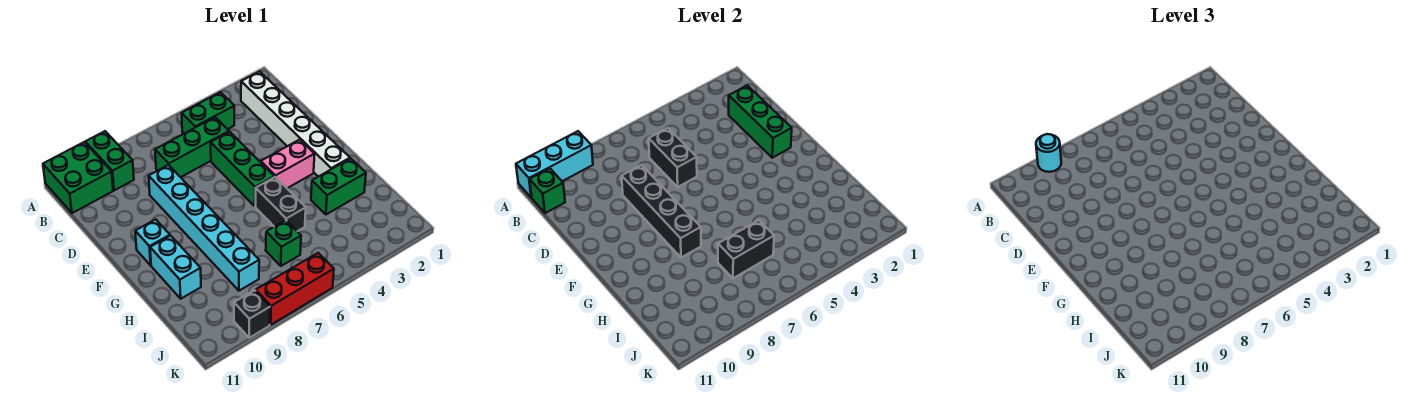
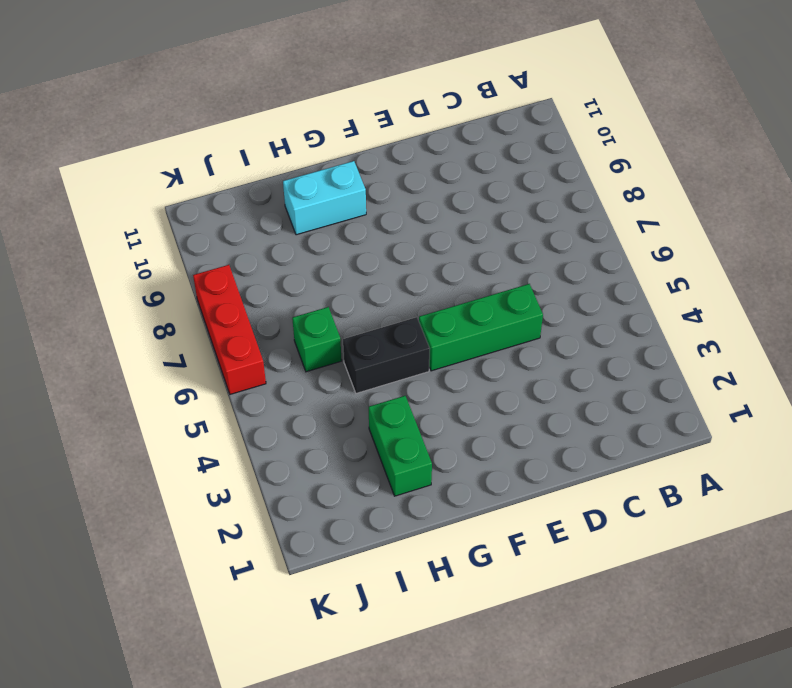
none -> green 1x2 brick [85,131,134,190]
none -> green 2x2 brick [43,142,113,213]
none -> white 1x6 brick [241,72,350,177]

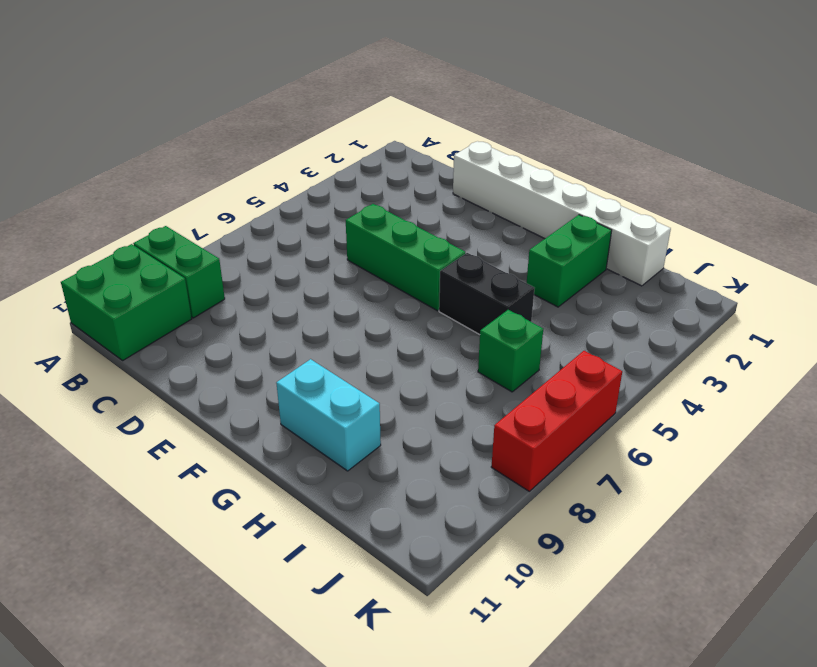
white 1x6 brick [453,141,671,286] -> white 1x6 brick moved to [241,72,350,177]
none -> green 1x2 brick [182,92,234,134]
none -> green 1x3 brick [155,117,229,177]
none -> cyan 1x6 brick [149,165,259,291]

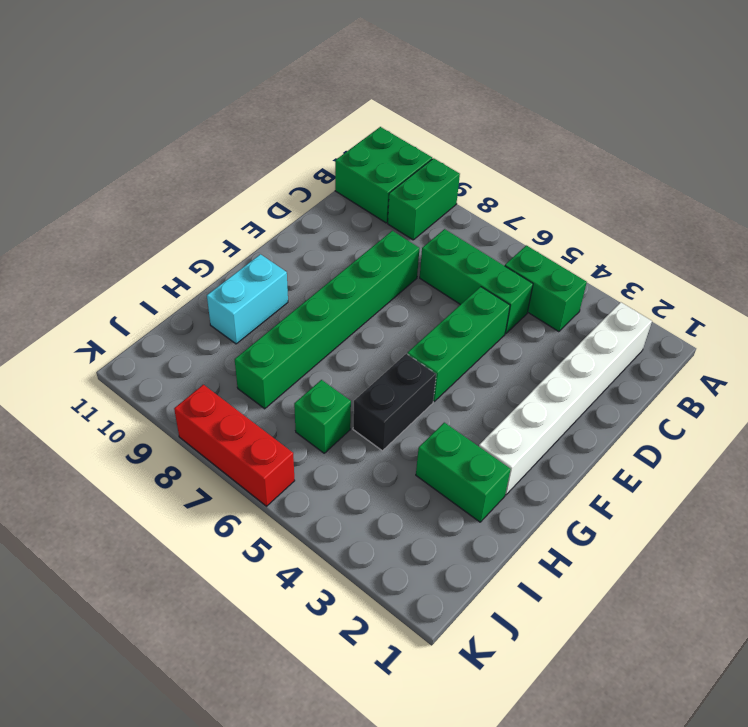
green 1x6 brick [235,231,420,409] -> cyan 1x6 brick [149,165,259,291]
none -> pink 1x2 brick [261,140,315,188]
none -> cyan 1x1 brick [135,219,170,265]
none -> black 1x1 brick [234,290,270,338]

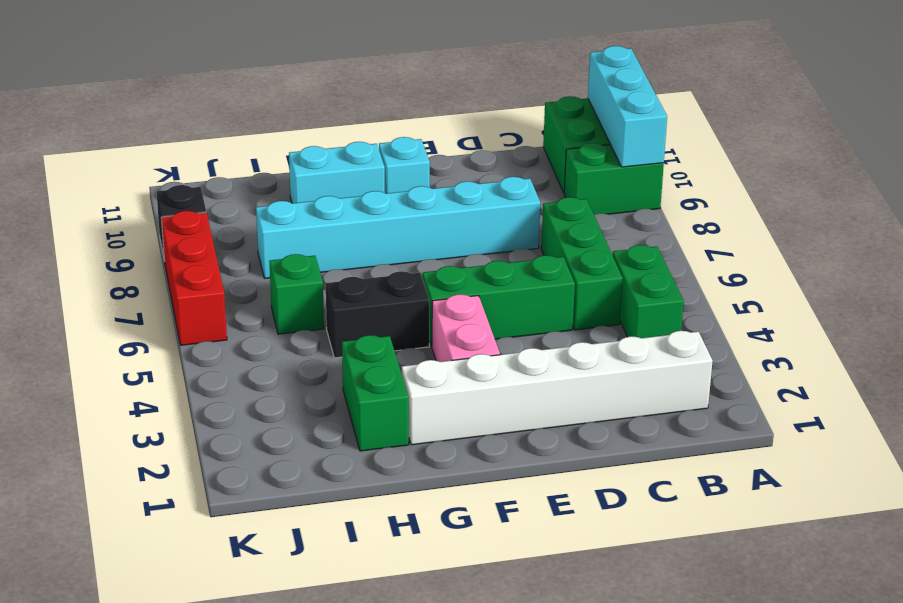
none -> green 1x1 brick [530,168,565,213]
none -> green 1x3 brick [729,85,792,158]
none -> black 1x2 brick [649,128,697,187]

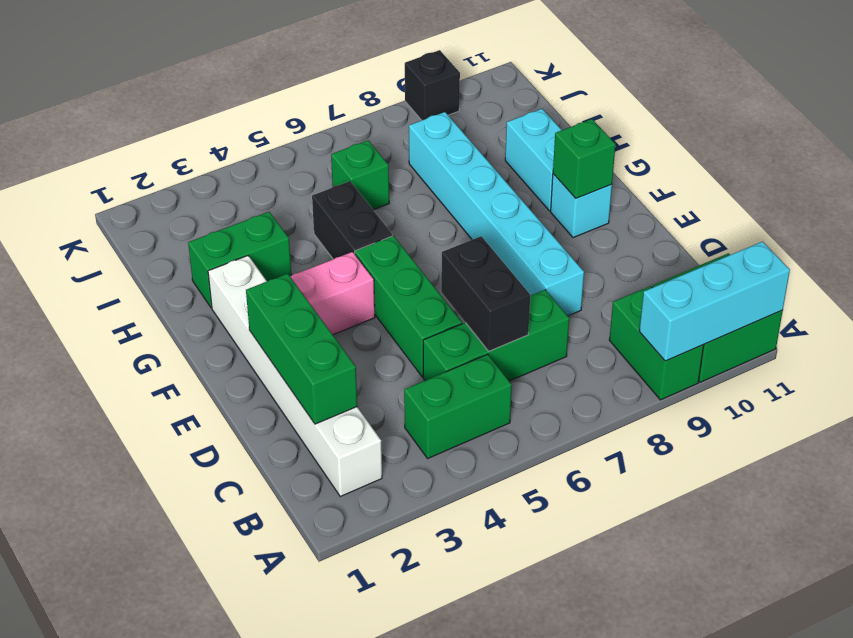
green 1x1 brick [553,119,616,198] -> green 1x1 brick moved to [530,168,565,213]
none -> red 1x3 brick [256,253,334,325]
none -> black 1x4 brick [622,165,701,258]
none -> black 1x2 brick [718,220,774,278]

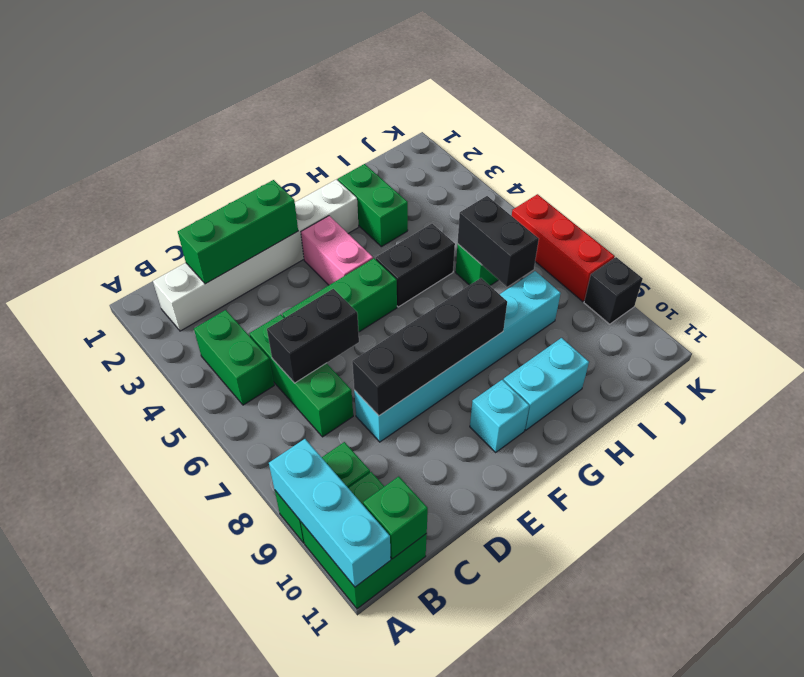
none -> cyan 1x1 round brick [1036,134,1061,172]

